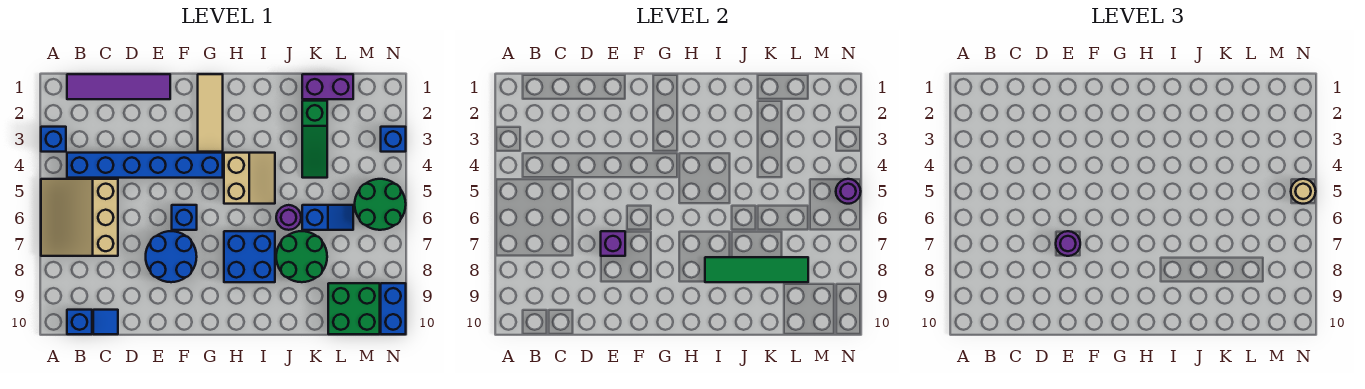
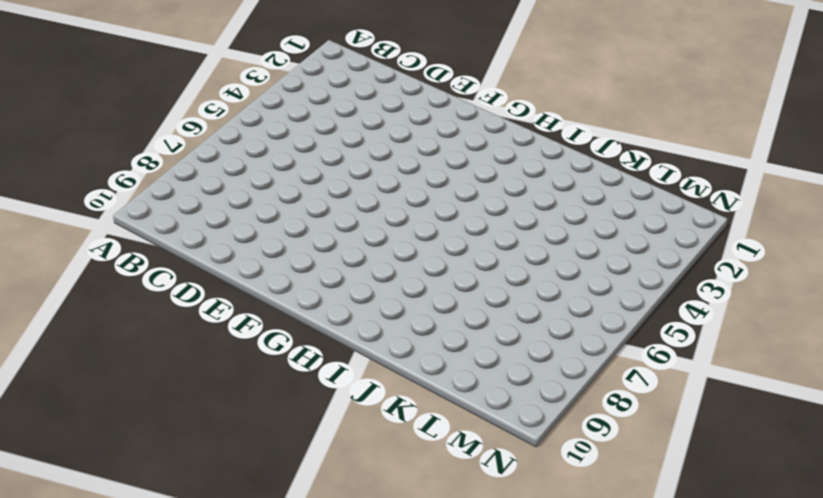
none -> blue 1x1 brick [41,127,66,152]
none -> tan 3x3 slope [41,179,118,256]
none -> purple 1x4 tile [67,74,170,99]

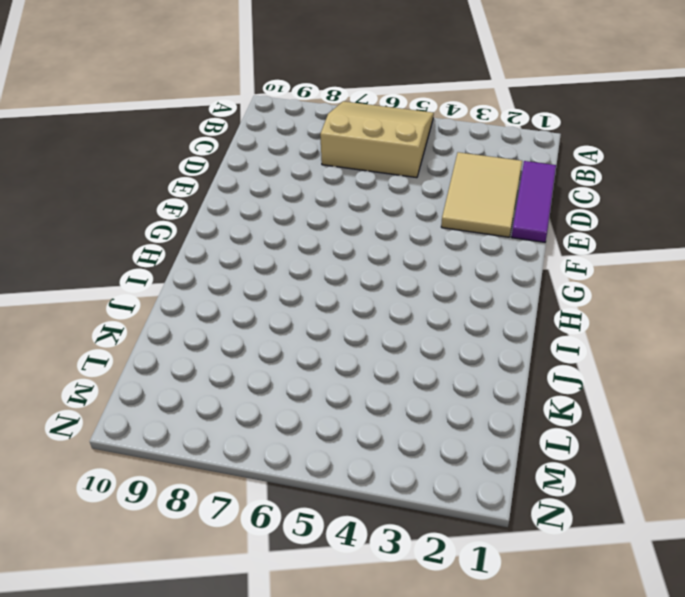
purple 1x3 tile [512,161,556,242] -> purple 1x4 tile [67,74,170,99]
tan 2x3 tile [441,152,522,237] -> none
none -> blue 1x1 brick [41,127,66,152]
none -> blue 1x6 brick [67,153,223,178]
none -> blue 1x1 brick [67,310,92,334]

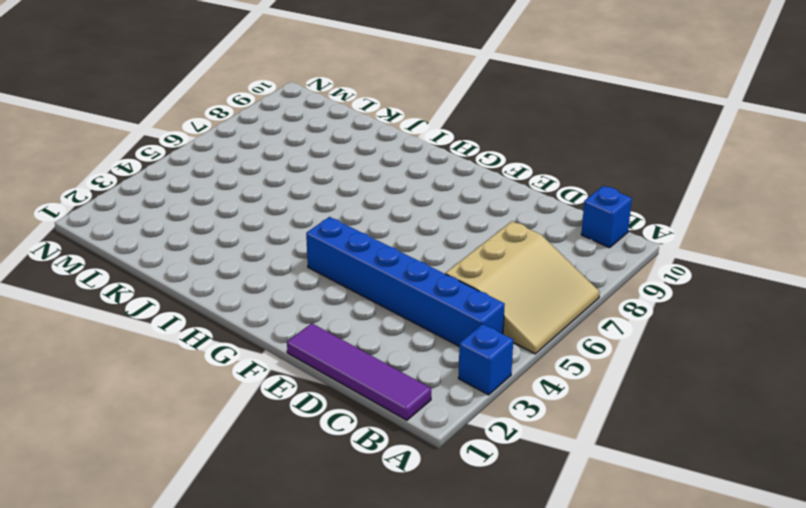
none -> blue 1x1 tile [93,310,118,334]
none -> blue 2x2 round brick [146,231,197,282]
none -> blue 1x1 brick [172,205,197,230]

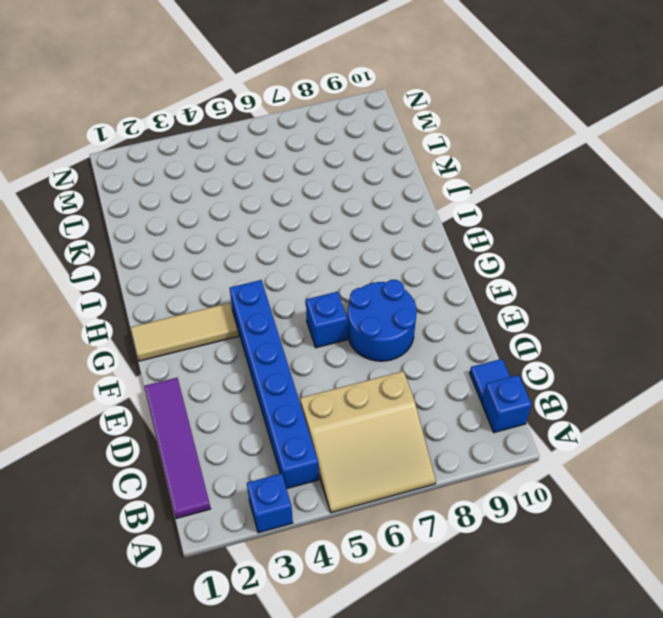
none -> tan 2x2 slope [224,153,275,204]
none -> blue 2x2 brick [224,231,275,282]
none -> purple 1x1 round brick [276,205,301,230]

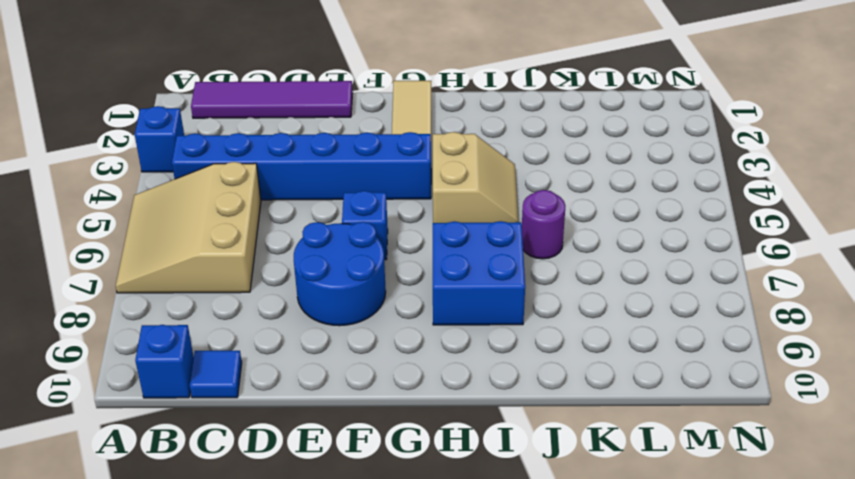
none -> green 2x2 round brick [276,231,327,282]
none -> purple 1x2 brick [302,74,353,99]
none -> green 1x3 slope [302,101,327,178]

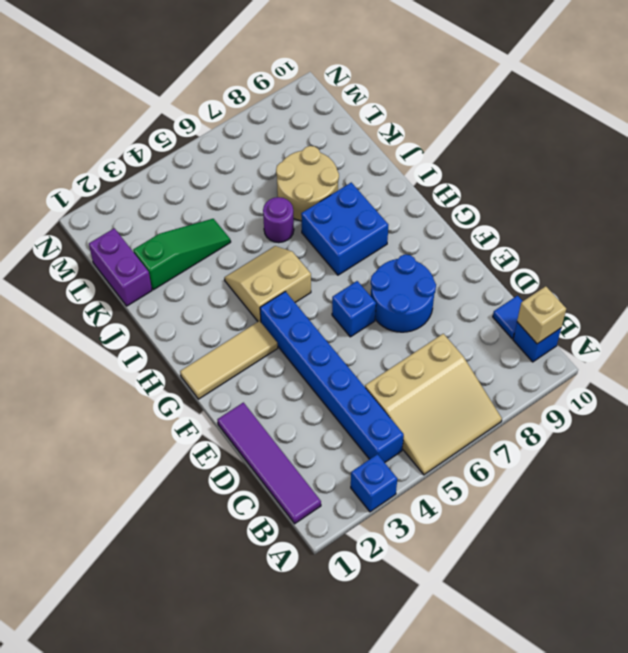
tan 1x1 brick [517,286,566,344] -> none
tan 2x2 round brick [276,146,339,221] -> green 2x2 round brick [276,231,327,282]
none -> blue 1x2 slope [302,205,353,230]
none -> green 2x2 brick [328,283,380,334]
none -> green 2x2 round brick [355,179,406,230]

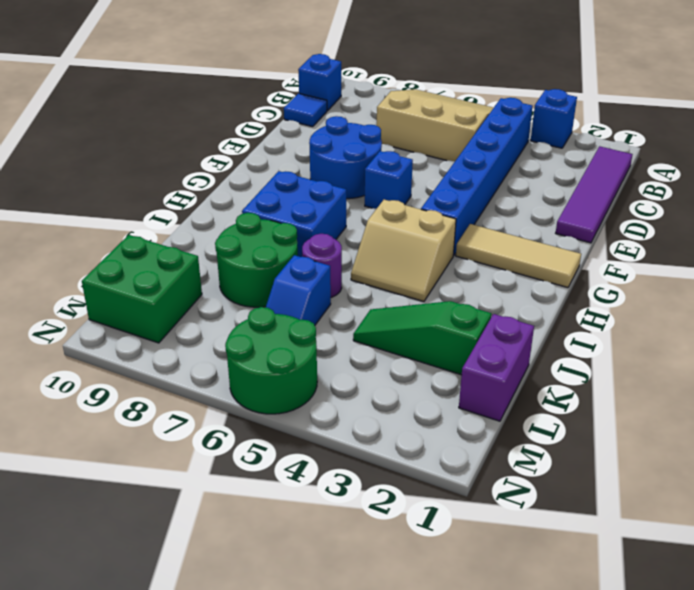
none -> blue 1x1 brick [381,127,406,152]
none -> blue 1x2 brick [381,283,406,334]
none -> purple 1x1 brick [601,231,625,256]

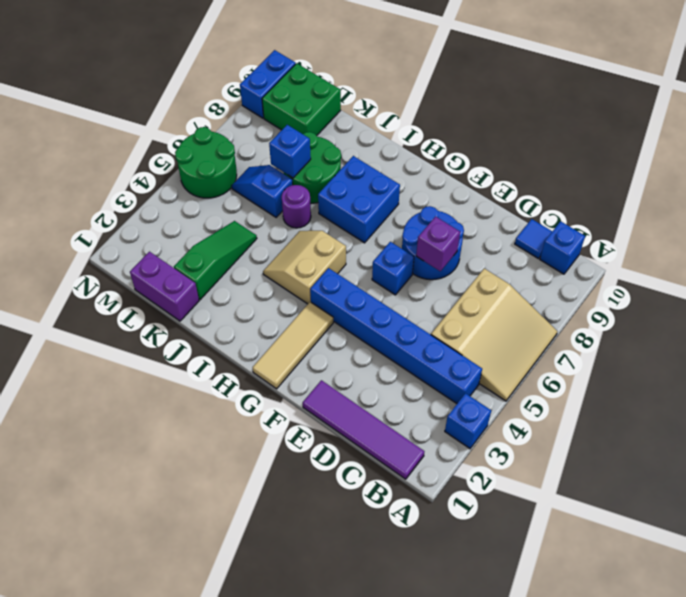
blue 1x1 brick [269,125,311,178] -> blue 1x1 brick moved to [381,127,406,152]
none -> green 1x4 tile [705,257,808,282]
none -> purple 1x1 round brick [836,179,861,204]
none -> purple 1x1 round brick [1056,231,1080,256]

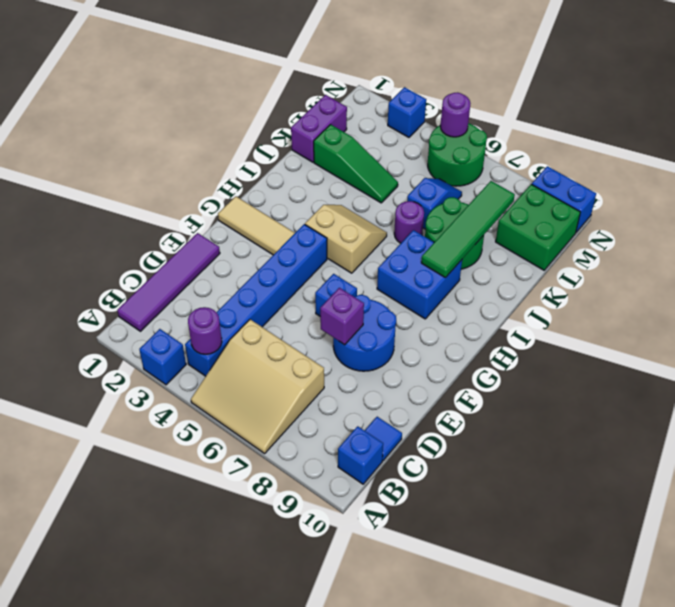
purple 1x1 round brick [188,307,222,354] -> purple 1x1 round brick moved to [1056,231,1080,256]
none -> tan 1x1 round brick [1291,179,1316,204]

